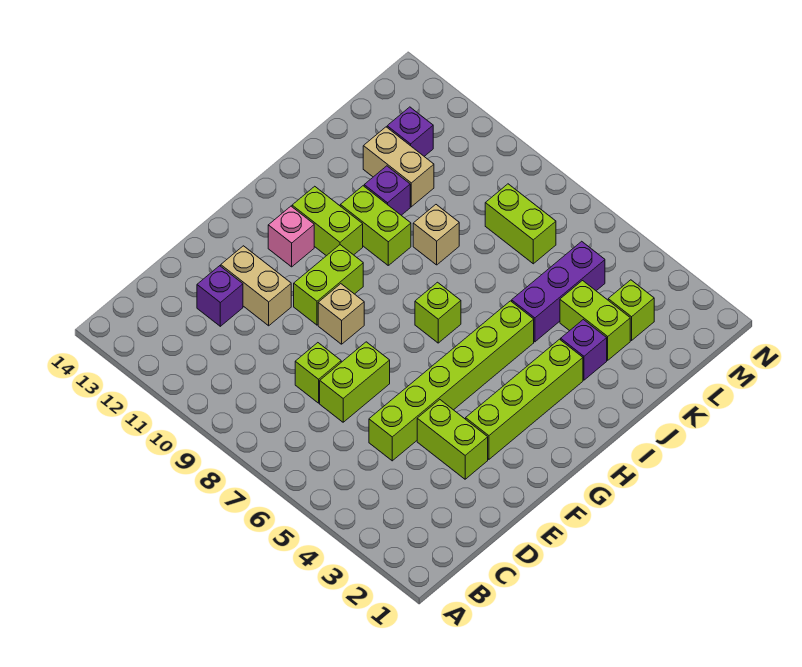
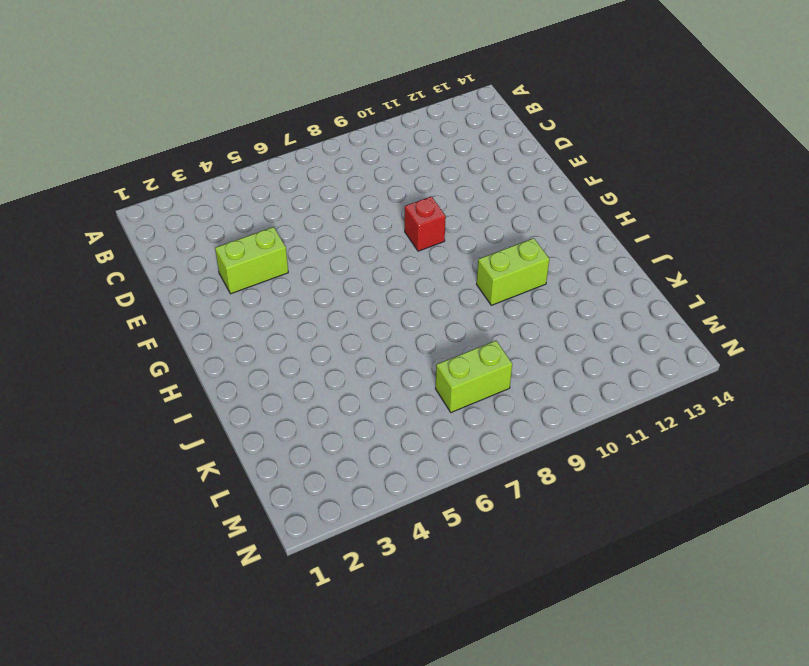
red 1x1 brick [405,196,446,251] -> tan 1x1 brick [318,284,364,344]
none -> lime 1x6 brick [369,301,534,461]
none -> lime 1x2 brick [320,342,390,422]
none -> lime 1x1 brick [295,343,341,403]

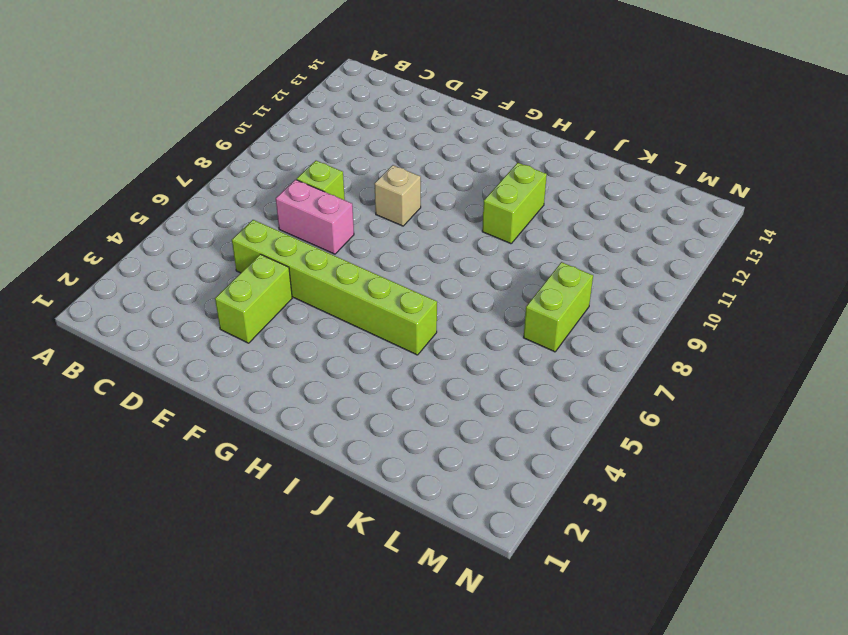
pink 1x2 brick [276,180,354,254] -> lime 1x2 brick [320,342,390,422]
none -> purple 1x1 brick [197,266,243,326]
none -> tan 1x2 brick [221,246,291,326]
none -> lime 1x4 brick [466,339,583,459]

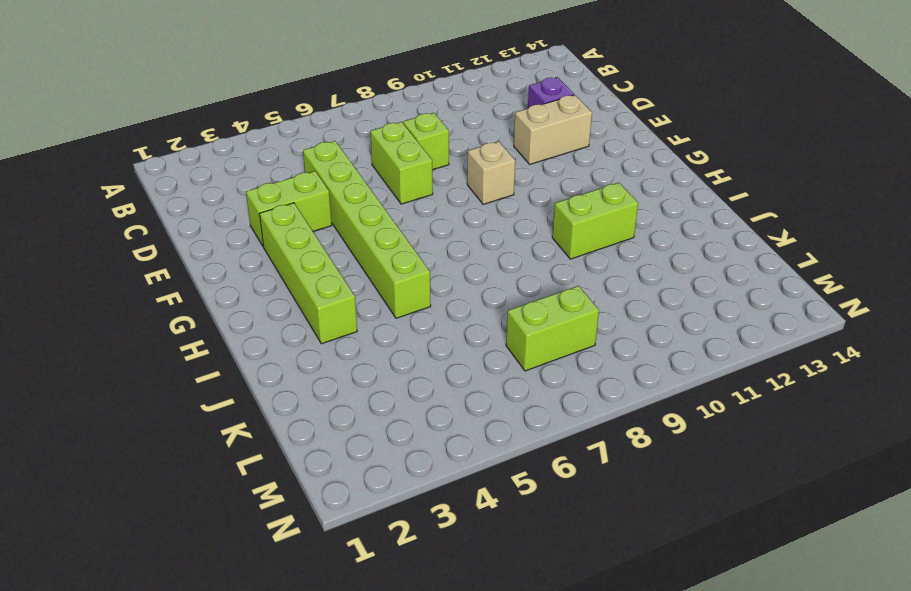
none -> lime 1x2 brick [294,245,363,325]
none -> pink 1x1 brick [268,206,314,267]
none -> lime 1x1 brick [415,282,461,343]

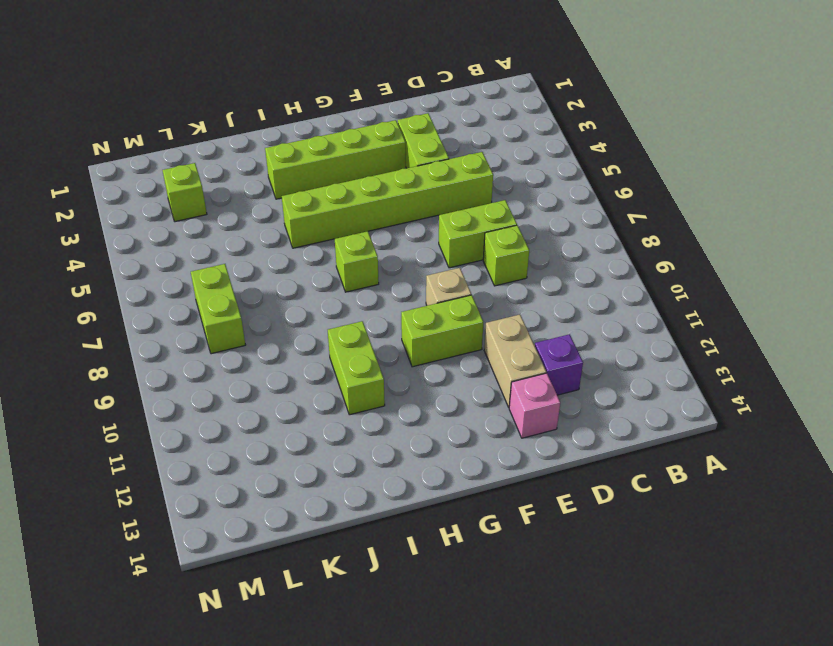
pink 1x1 brick [509,373,560,438] -> pink 1x1 brick moved to [268,206,314,267]
none -> lime 1x2 brick [292,186,363,256]
none -> purple 1x1 brick [561,320,607,380]
none -> purple 1x3 brick [512,241,605,342]

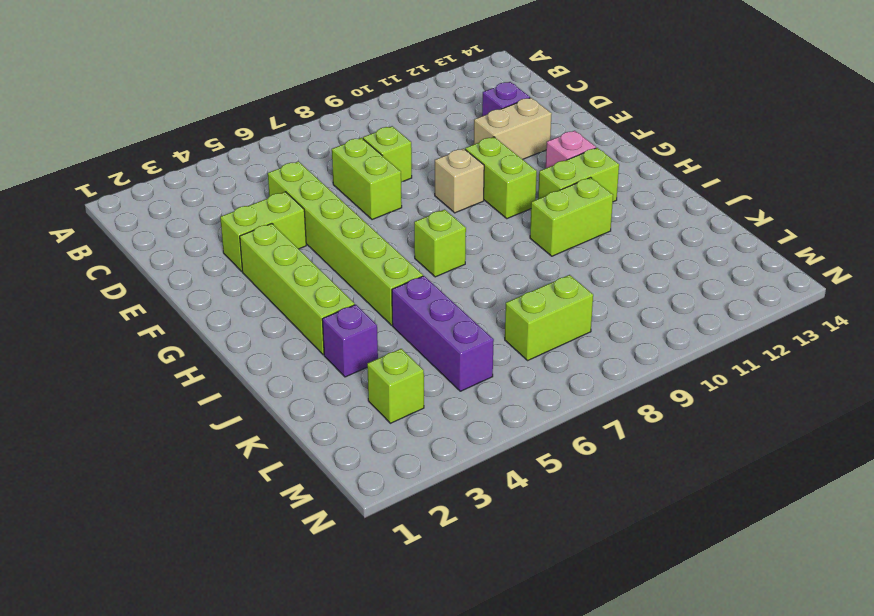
none -> tan 1x1 brick [413,205,459,265]
none -> purple 1x1 brick [364,166,410,215]
none -> lime 1x2 brick [560,281,630,360]

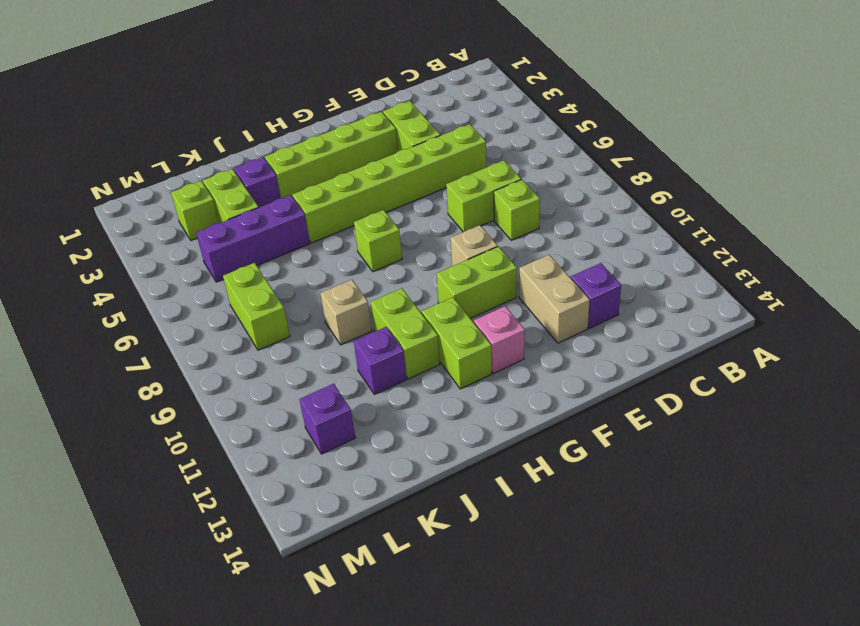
none -> tan 1x2 brick [363,127,434,207]

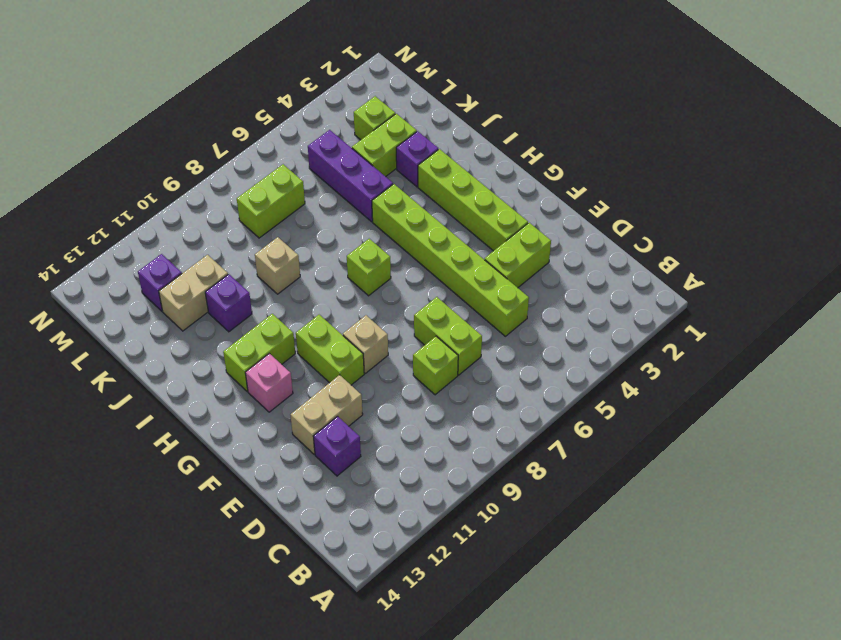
none -> lime 1x2 brick [340,186,411,265]

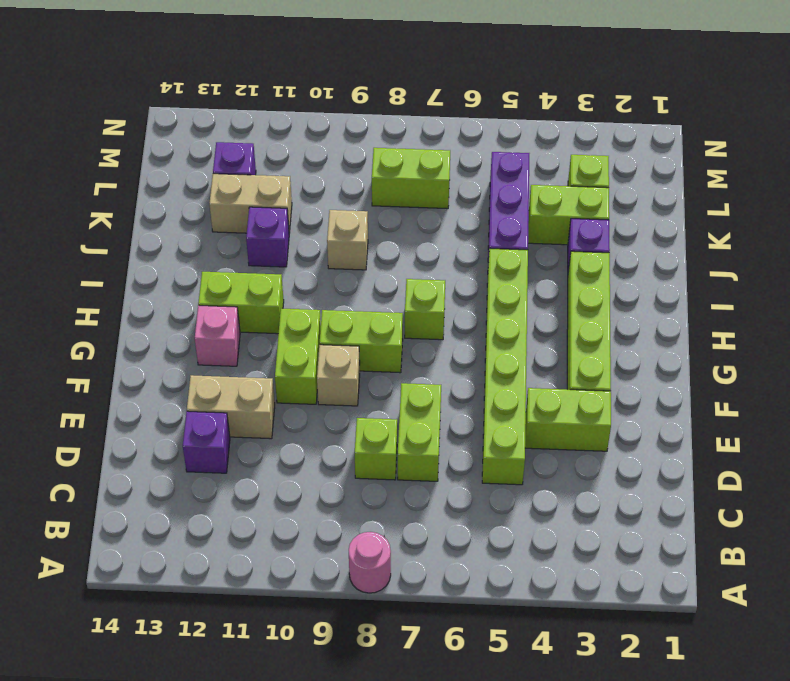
pink 1x1 round brick [349,532,391,593] -> none
lime 1x2 brick [320,310,403,373] -> lime 1x2 brick moved to [340,186,411,265]

